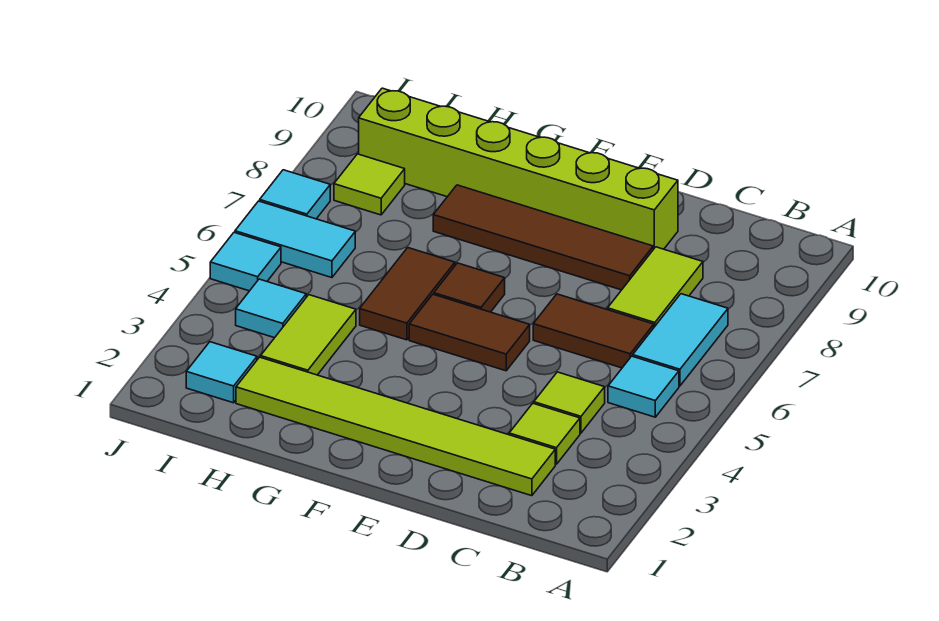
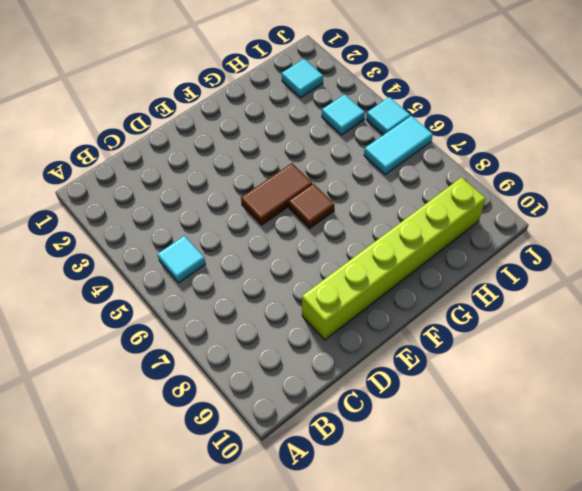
none -> cyan 1x2 tile [633,294,728,386]
none -> lime 1x6 tile [236,357,555,496]
none -> lime 1x1 tile [509,403,580,464]

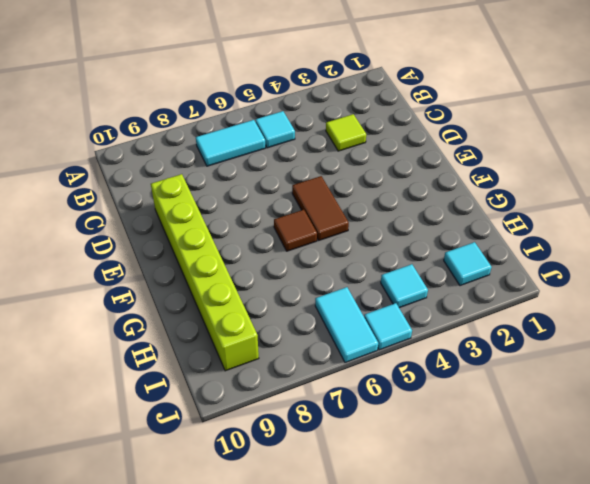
none -> lime 1x6 tile [236,357,555,496]
none -> lime 1x1 tile [534,372,605,433]
none -> brown 1x2 tile [533,294,654,368]

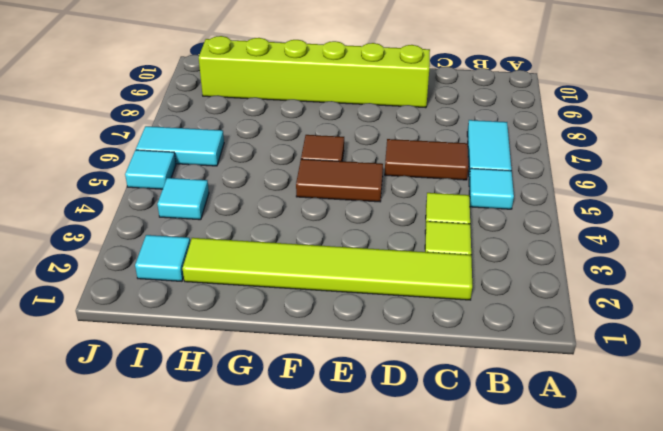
none -> lime 1x2 tile [608,247,703,327]
none -> brown 1x4 tile [433,185,653,290]
none -> brown 1x2 tile [360,248,455,340]

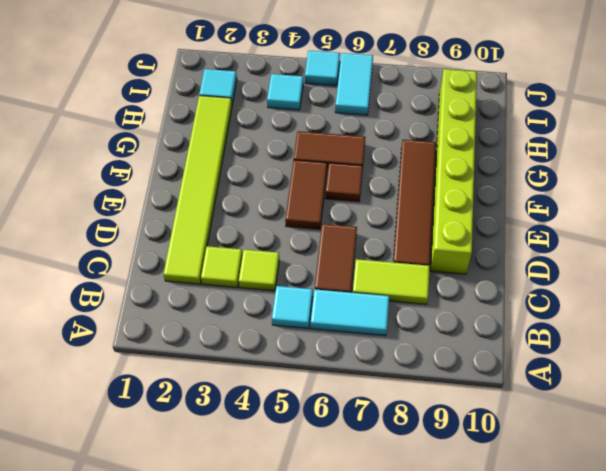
none -> lime 1x2 tile [261,295,356,375]
none -> lime 1x1 tile [334,154,405,215]
none -> cyan 1x1 tile [260,170,330,219]

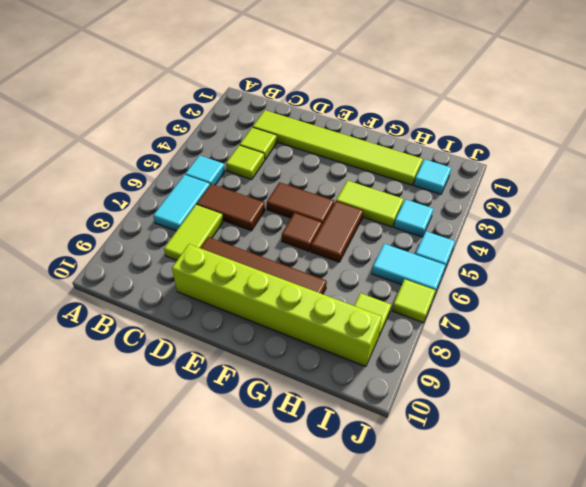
lime 1x2 tile [336,181,404,227] -> lime 1x2 tile turned to [261,295,356,375]
lime 1x1 tile [392,279,436,323] -> cyan 1x1 tile [260,170,330,219]

